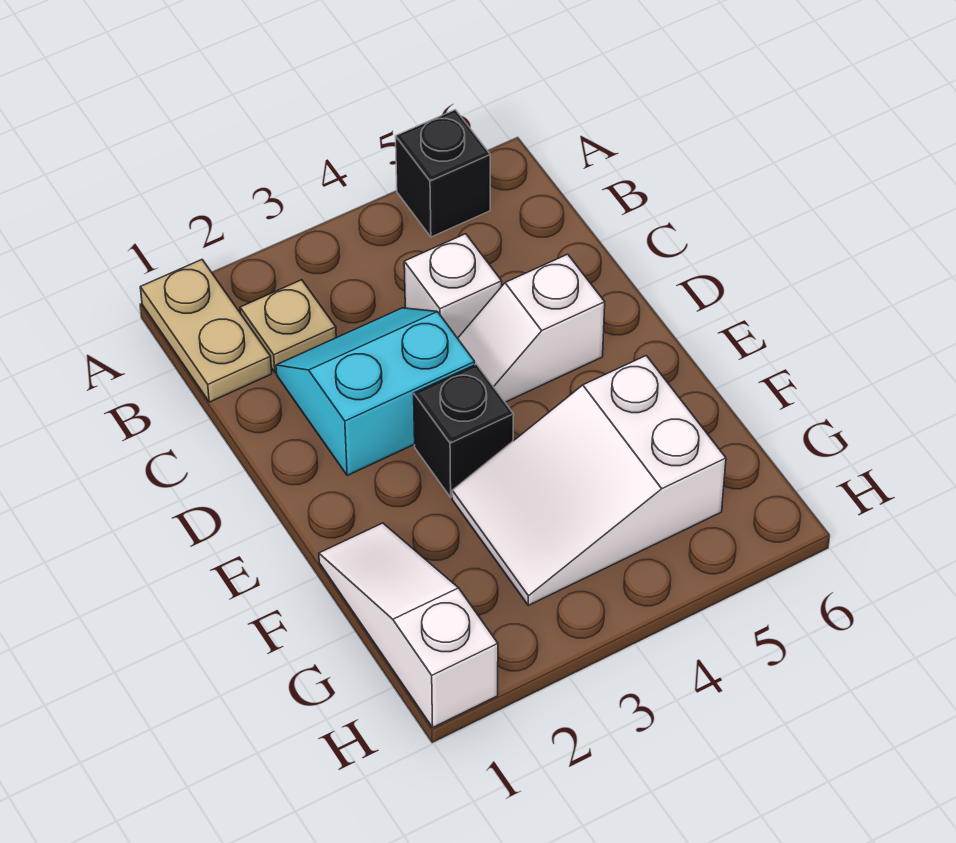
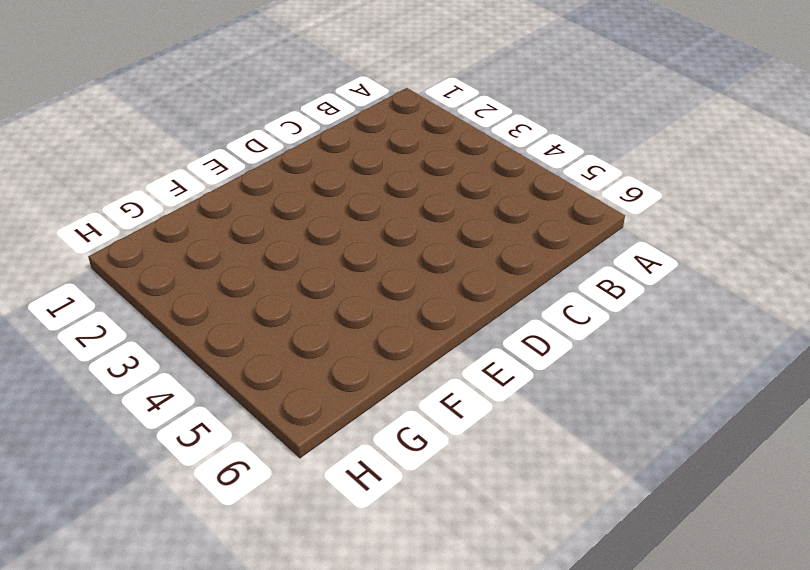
none -> tan 1x2 plate [140,260,272,402]
none -> black 1x1 brick [396,110,490,237]

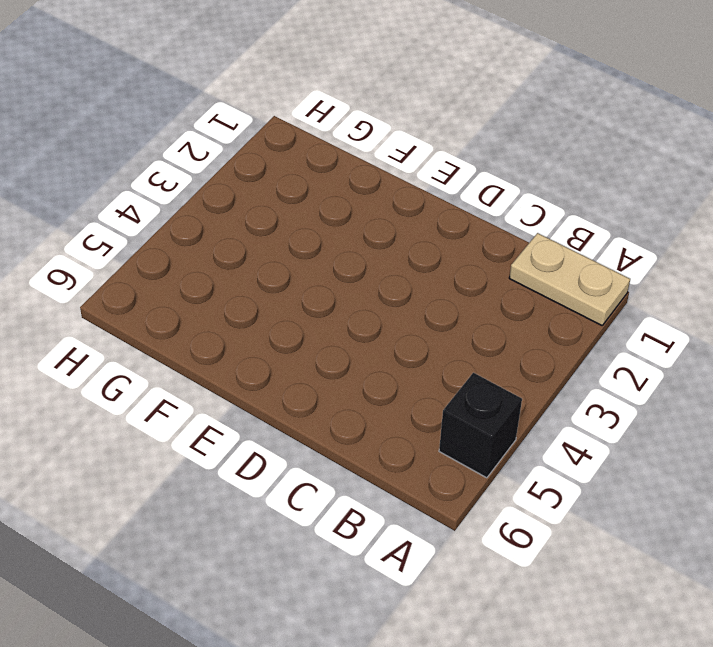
none -> tan 1x1 plate [240,280,336,372]
none -> cyan 2x2 slope [276,308,475,475]

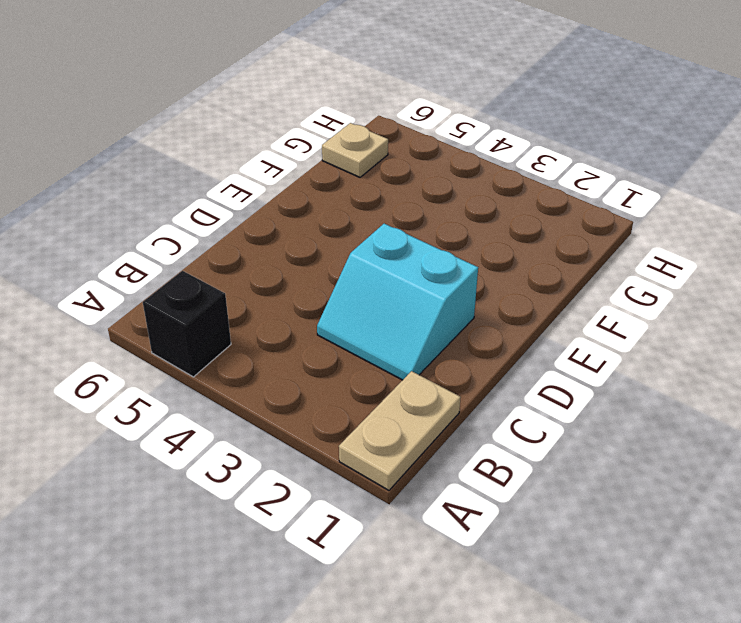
tan 1x1 plate [322,123,388,177] -> tan 1x1 plate moved to [240,280,336,372]
none -> white 1x1 brick [404,234,502,338]
none -> white 1x2 slope [458,254,605,402]

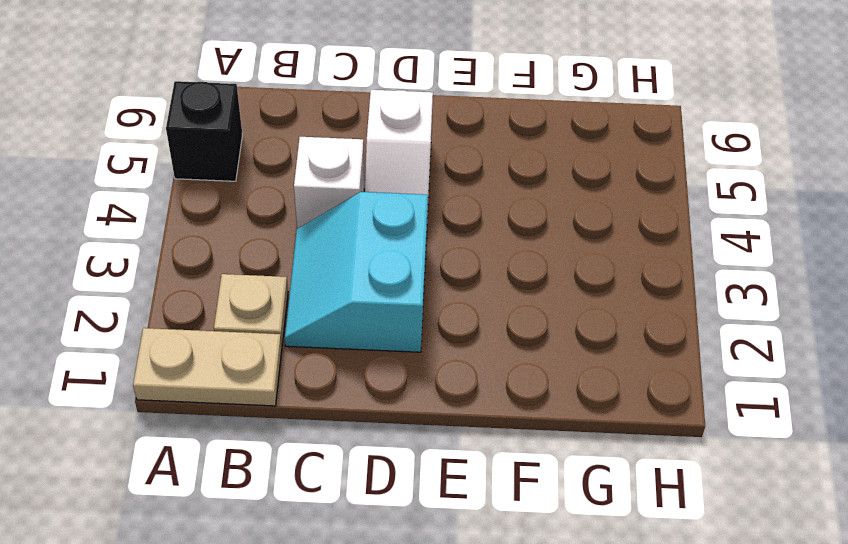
none -> black 1x1 brick [414,364,514,497]
none -> white 1x3 slope [319,523,498,727]

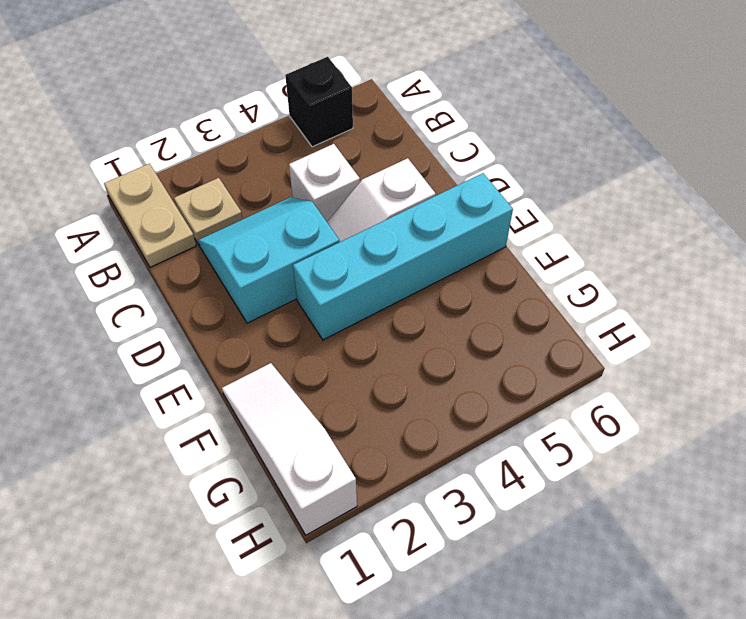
cyan 1x4 brick [293,173,513,340] -> black 1x1 brick [414,364,514,497]
none -> white 2x3 slope [452,356,726,605]

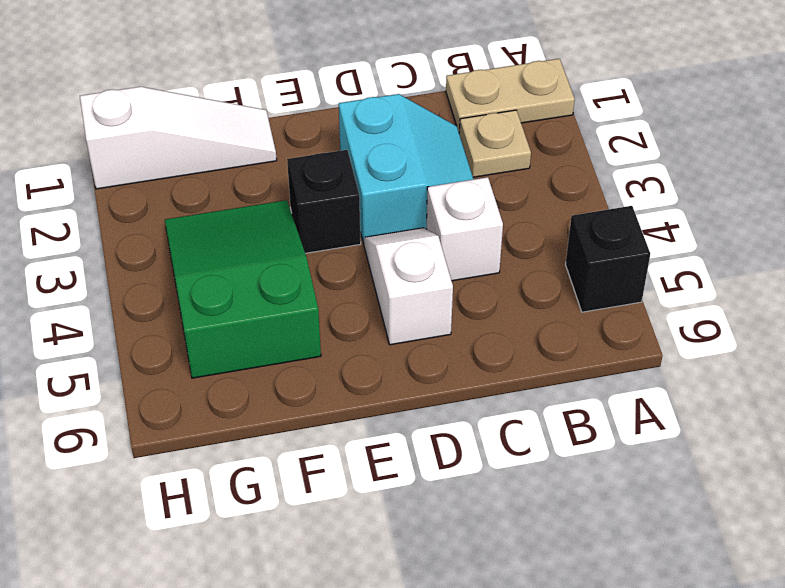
green 2x3 slope [165,200,321,378] -> white 2x3 slope [452,356,726,605]

